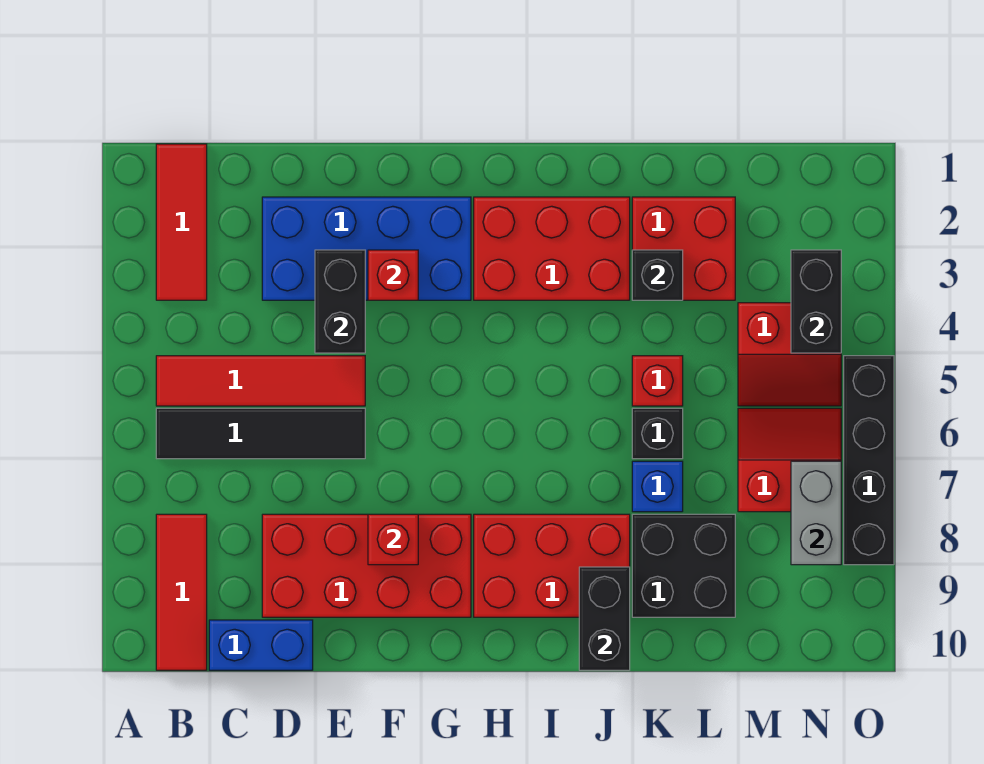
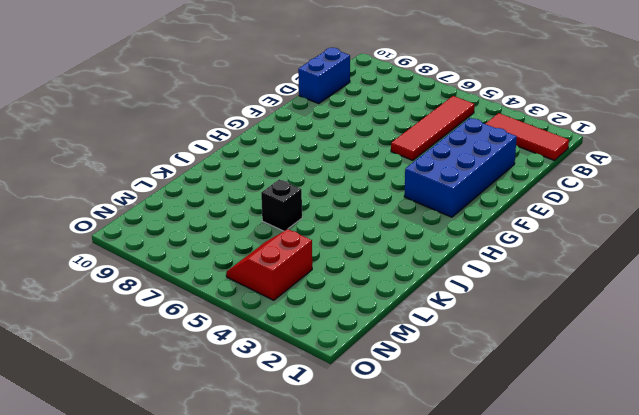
none -> black 1x4 tile [156,408,365,459]
none -> red 1x3 tile [156,514,207,670]
none -> red 2x4 brick [262,514,471,617]

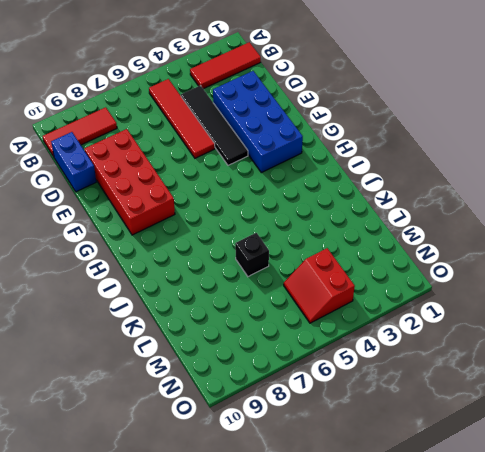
black 1x4 tile [181,86,248,165] -> black 1x4 tile moved to [156,408,365,459]
none -> red 2x3 brick [474,197,630,300]
none -> red 2x3 brick [474,514,630,617]
none -> red 2x2 brick [632,197,735,300]

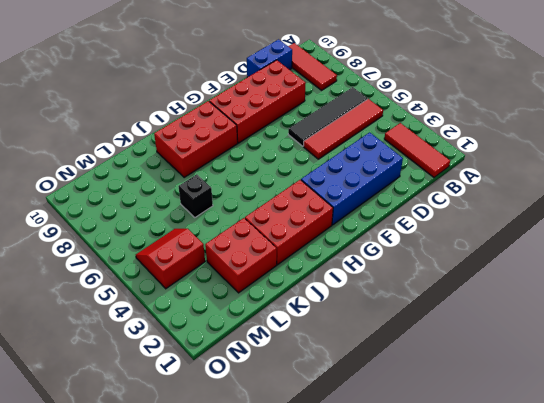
none -> red 1x1 brick [632,356,683,406]
none -> blue 1x1 brick [632,461,683,512]
none -> black 2x2 brick [632,514,735,617]

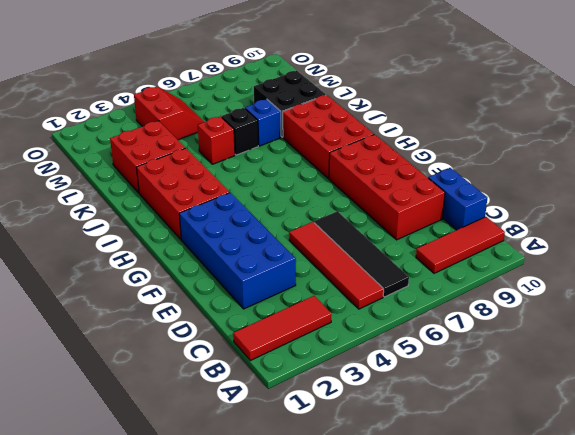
none -> red 2x2 slope [738,408,841,512]
none -> black 1x4 brick [844,356,894,565]
none -> black 1x2 brick [315,250,365,353]

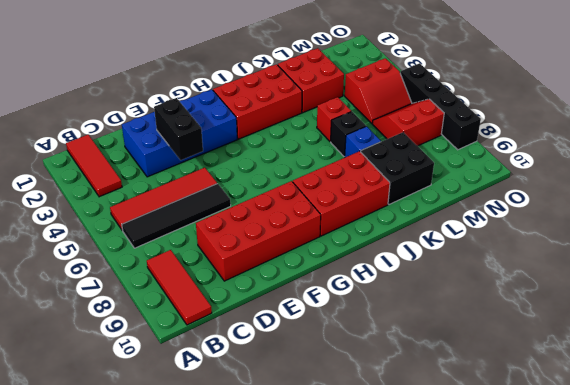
none -> blue 1x2 brick [209,620,313,670]
none -> red 1x1 brick [368,250,418,300]
none -> red 1x1 brick [368,514,418,565]

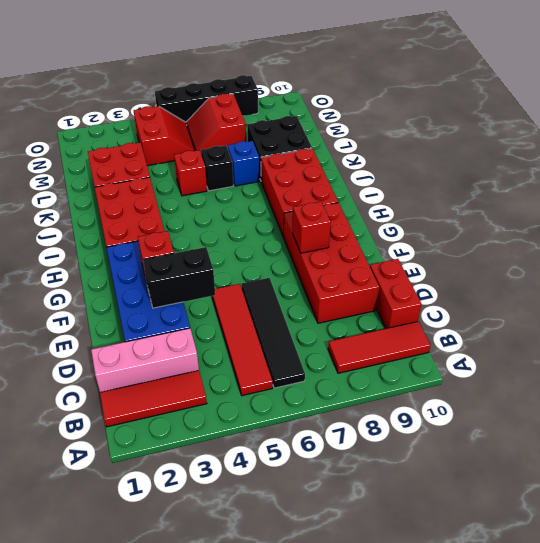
pink 1x3 brick [91,328,199,392] -> none
red 1x2 brick [370,259,421,329] -> blue 1x2 brick [209,620,313,670]
none -> black 1x2 brick [579,567,630,670]
none -> black 1x1 brick [632,250,683,300]
none -> black 1x2 brick [791,250,841,353]

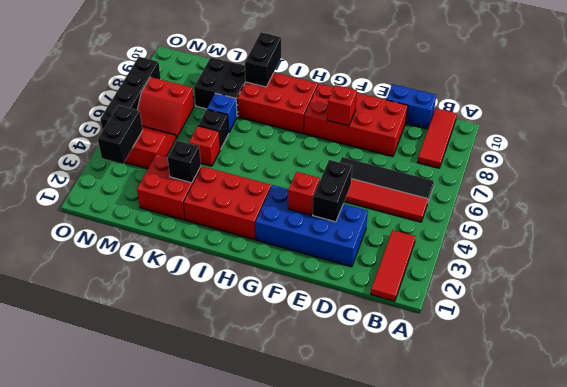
none -> grey 1x2 brick [791,461,841,565]

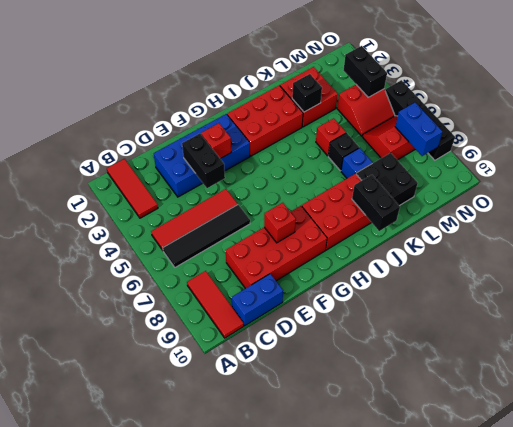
blue 1x2 brick [395,103,442,156] -> grey 1x2 brick [791,461,841,565]

